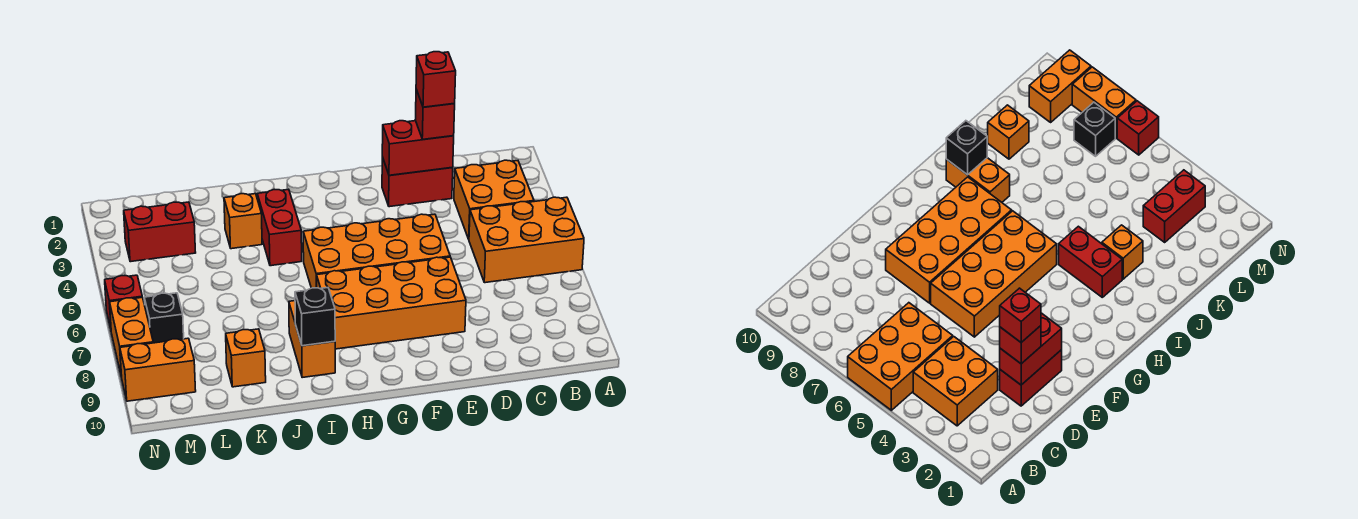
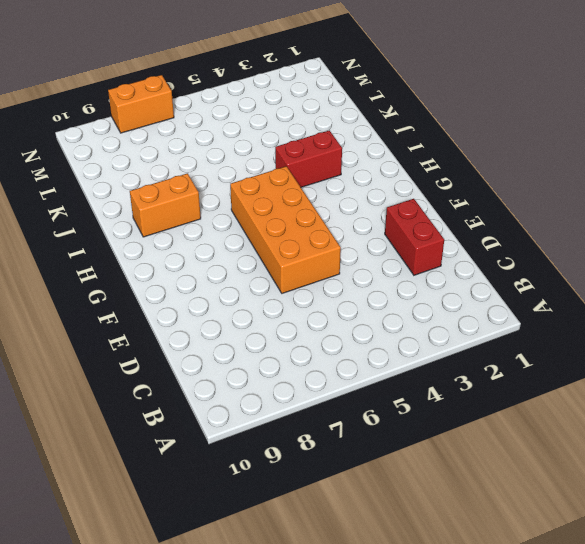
none -> orange 2x3 brick [469,197,584,283]
none -> orange 2x2 brick [454,160,534,239]
none -> orange 2x4 brick [317,257,466,349]

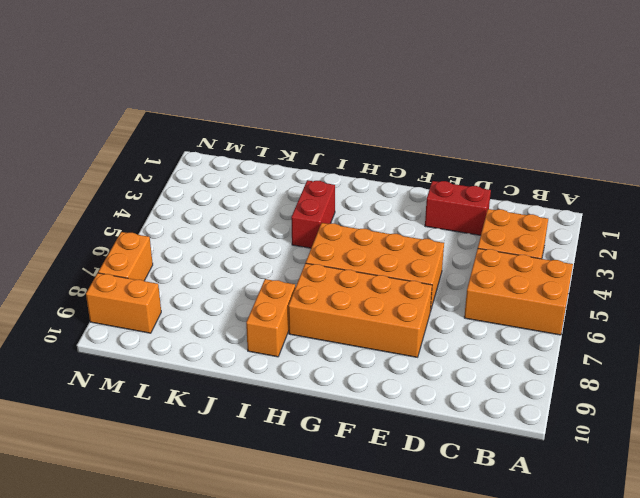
none -> orange 1x1 brick [224,194,262,249]
none -> orange 1x1 brick [226,329,266,387]
none -> red 1x2 brick [124,202,196,262]

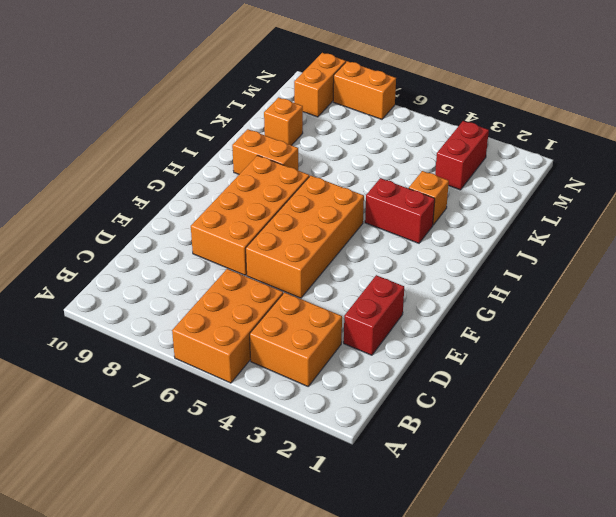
none -> black 1x1 brick [144,293,184,343]
none -> red 1x1 brick [105,275,142,329]
none -> red 1x2 brick [382,121,454,175]

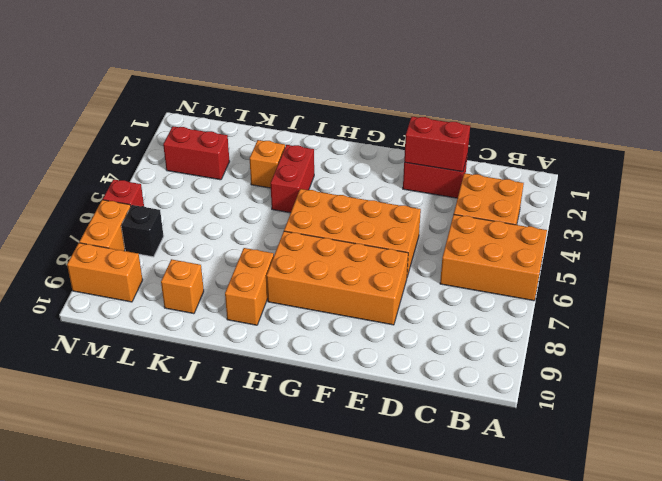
none -> black 1x1 brick [295,288,335,346]
none -> red 1x1 brick [415,90,455,139]
none -> red 1x1 brick [416,52,456,107]

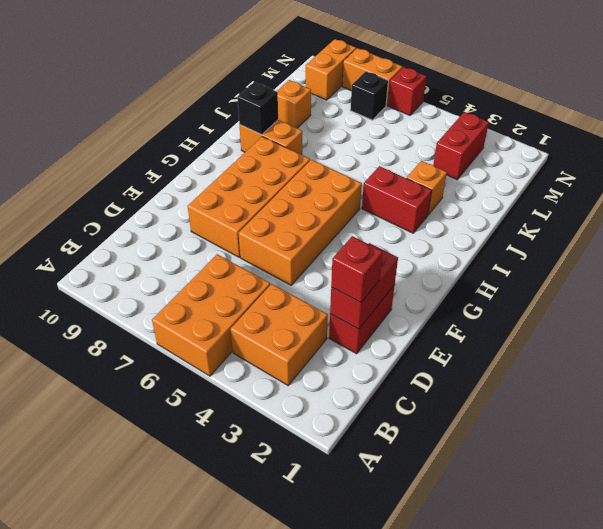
none -> red 1x1 brick [416,52,456,107]

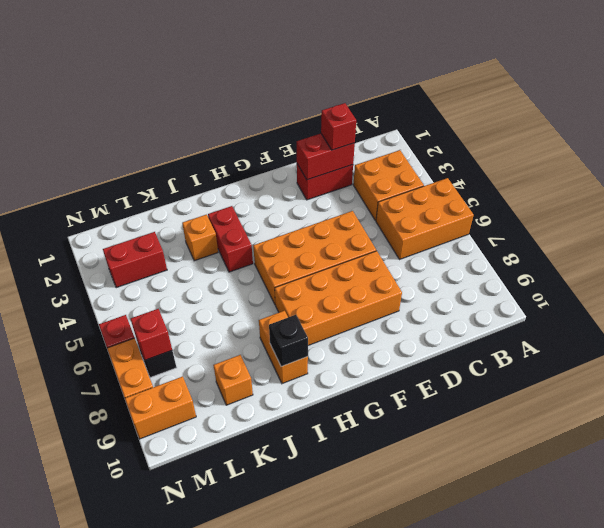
red 1x1 brick [131,309,172,360] -> red 1x1 brick moved to [416,52,456,107]

